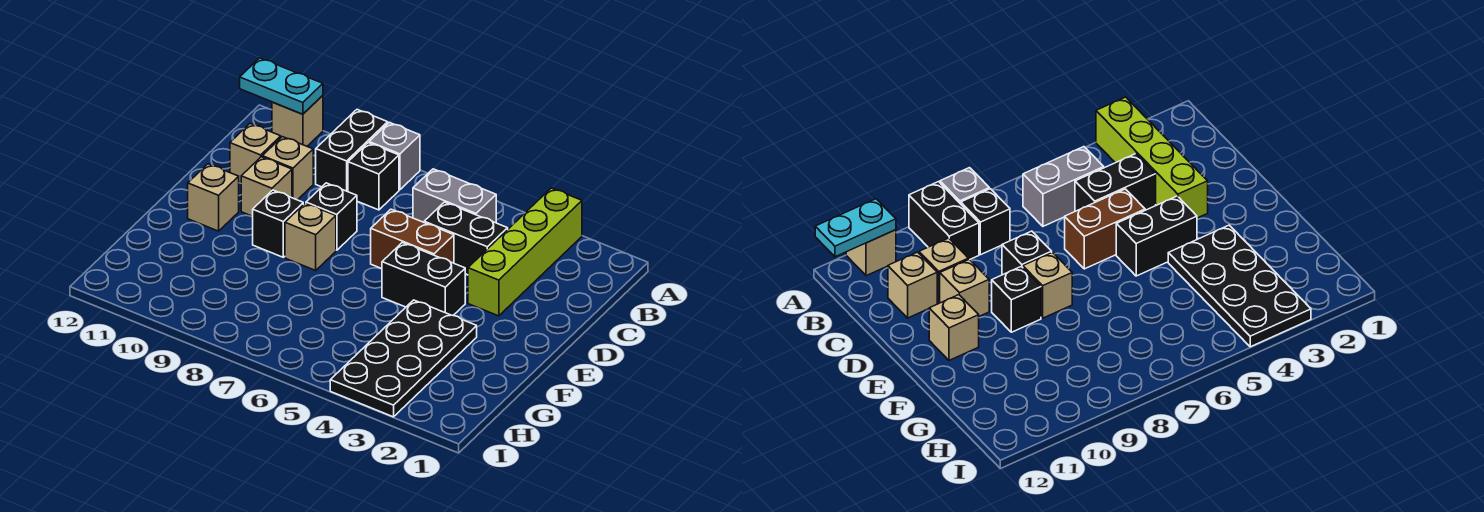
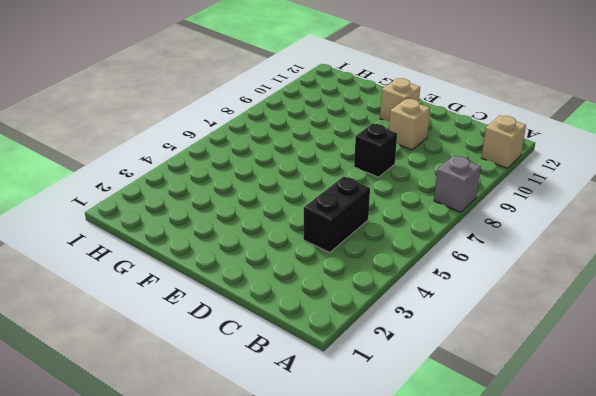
none -> lime 1x4 brick [468,188,582,316]
none -> black 1x2 brick [316,110,388,192]
none -> grey 1x2 brick [413,169,496,223]

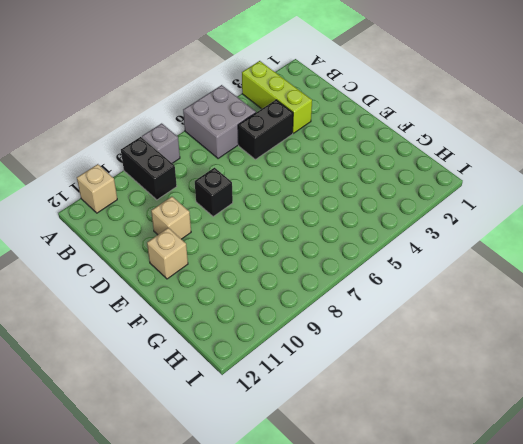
lime 1x3 brick [242,61,312,133] -> lime 1x4 brick [468,188,582,316]
grey 2x2 brick [183,85,256,159] -> grey 1x2 brick [413,169,496,223]
none -> black 1x1 brick [348,143,399,210]
none -> tan 1x1 brick [262,137,313,200]
none -> tan 1x1 brick [230,124,281,183]

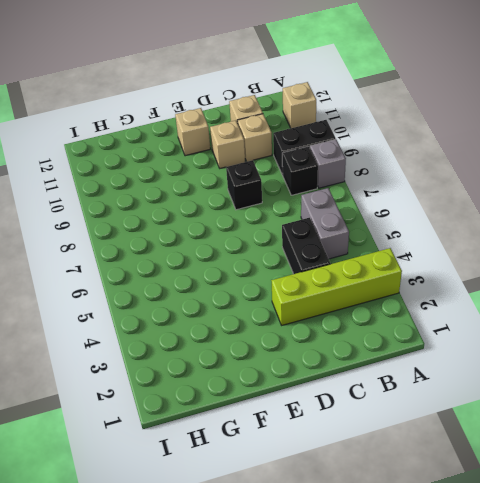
none -> brown 1x2 brick [371,209,454,269]
none -> black 1x2 brick [382,243,465,315]
none -> tan 1x1 brick [285,203,336,270]

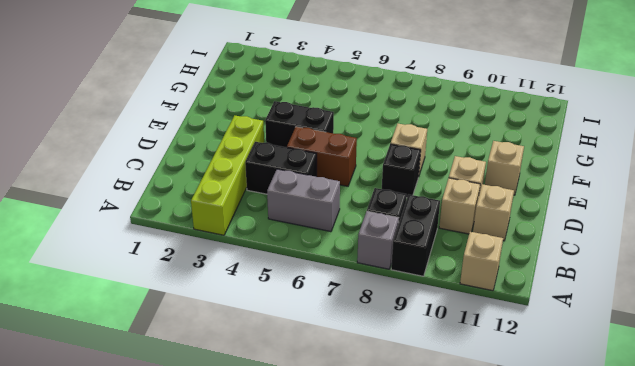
none -> black 1x1 brick [253,190,303,257]
none -> black 2x4 plate [330,300,477,417]
none -> cyan 1x2 plate [240,58,323,114]

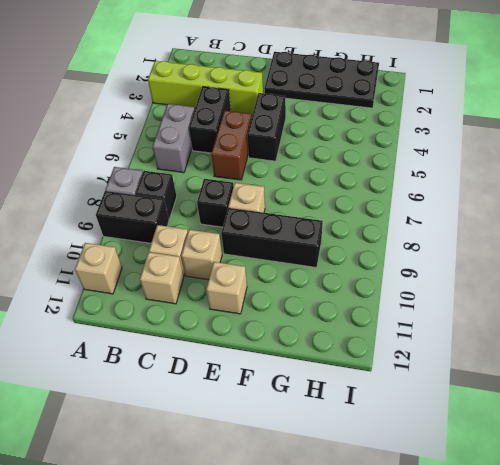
black 2x4 plate [264,52,379,108] -> black 2x4 plate moved to [330,300,477,417]
black 1x3 brick [221,208,323,268] -> black 1x1 brick [253,190,303,257]
none -> cyan 1x2 plate [240,58,323,114]

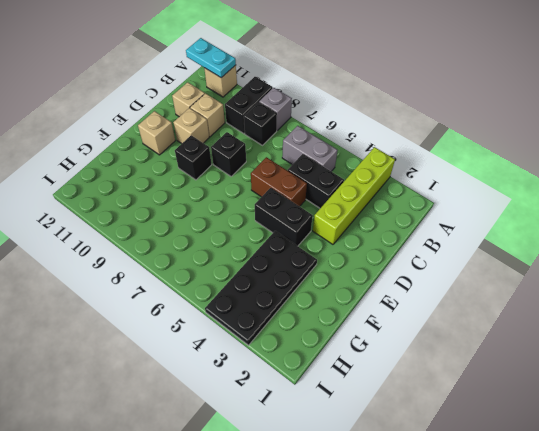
none -> tan 1x1 brick [285,203,336,270]

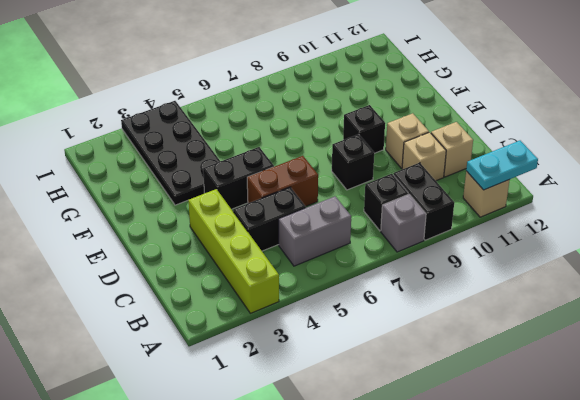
none -> tan 1x1 brick [285,203,336,270]
none -> tan 1x1 brick [188,164,239,231]

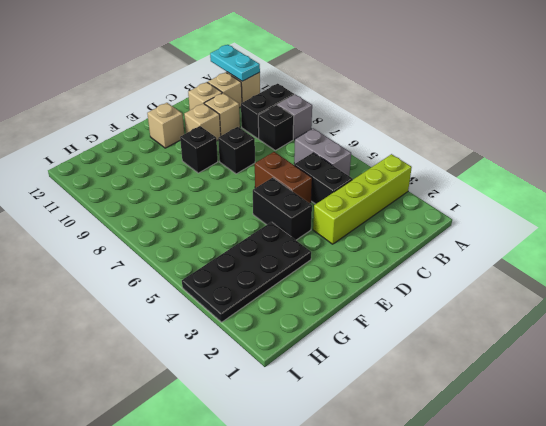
tan 1x1 brick [208,72,242,108] -> tan 1x1 brick moved to [285,203,336,270]

